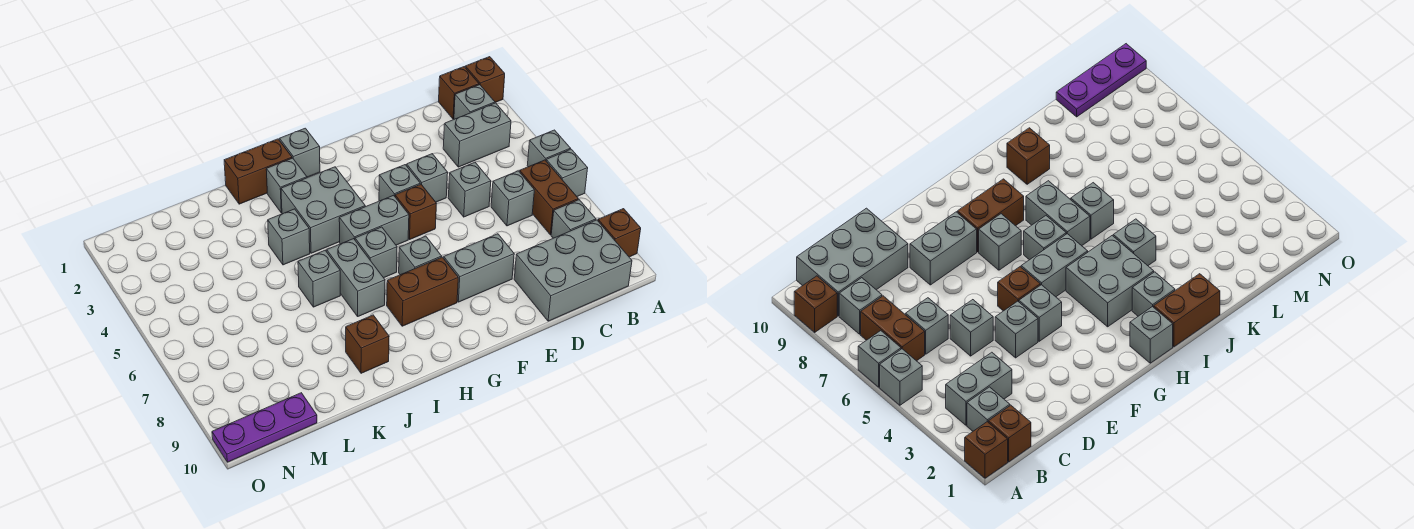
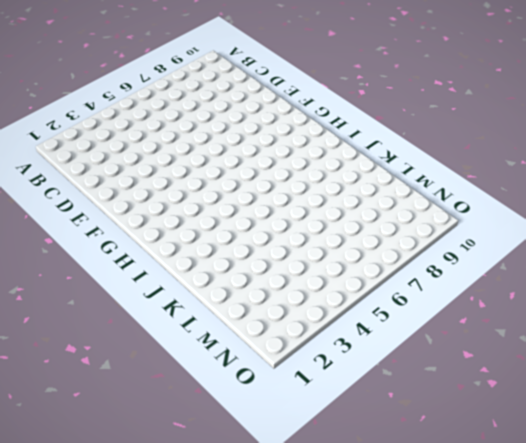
none -> brown 1x1 brick [465,57,505,102]
none -> grey 1x1 brick [527,130,570,167]
none -> grey 1x1 brick [546,149,588,196]

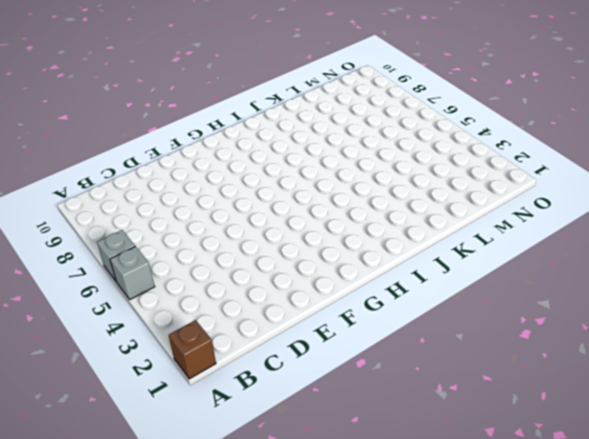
none -> brown 1x1 brick [598,209,641,257]
none -> brown 1x1 brick [439,67,479,119]
none -> grey 1x1 brick [454,85,495,119]

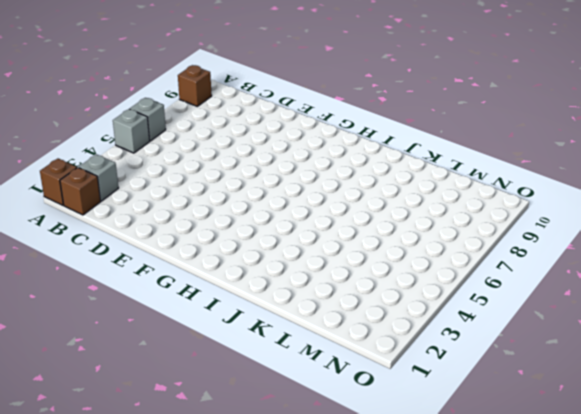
none -> grey 1x2 brick [443,103,511,167]
none -> brown 1x2 brick [520,160,578,235]
none -> grey 1x1 brick [551,200,596,238]

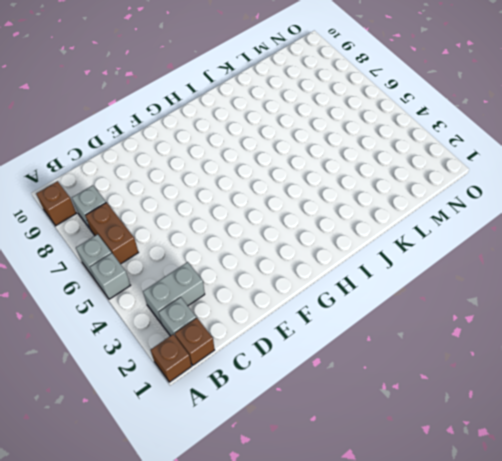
none -> grey 2x3 brick [514,220,632,321]
none -> grey 1x1 brick [491,171,534,226]
none -> grey 1x1 brick [448,162,491,217]

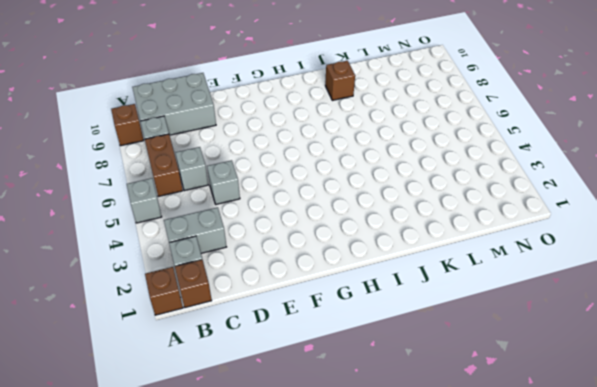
none -> grey 1x1 brick [546,149,588,196]
none -> grey 1x1 brick [407,154,448,202]
none -> grey 1x2 brick [444,234,514,302]

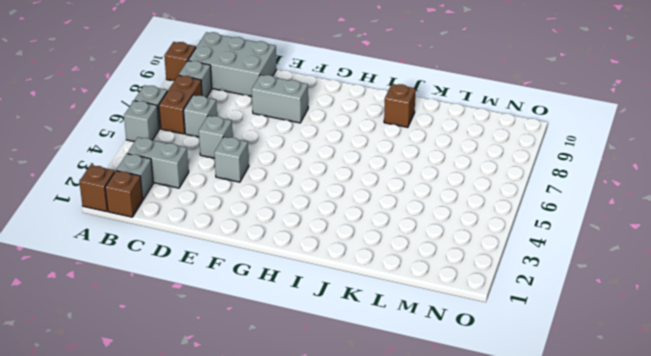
none -> grey 1x1 brick [379,165,420,201]
none -> brown 1x1 brick [395,184,436,239]
none -> grey 1x2 brick [339,195,409,245]

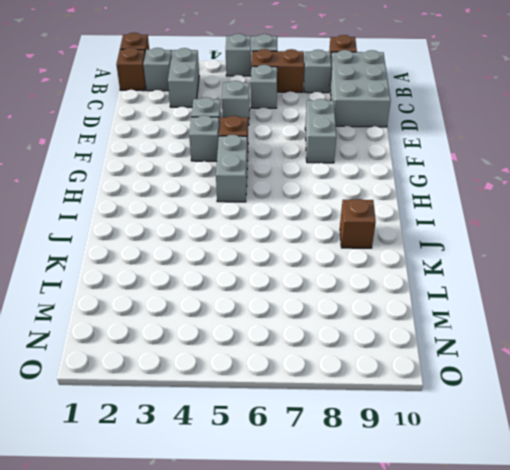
none -> grey 1x1 brick [399,236,442,275]
none -> brown 1x2 brick [387,257,458,326]
none -> grey 1x1 brick [280,128,320,177]

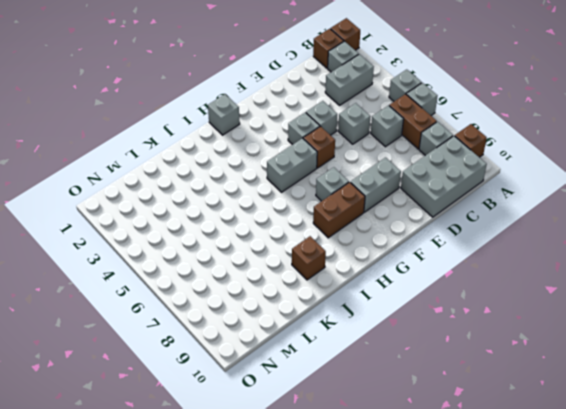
none -> grey 2x2 brick [281,167,365,253]
none -> grey 1x1 brick [355,227,397,278]
none -> brown 1x2 brick [224,139,292,204]

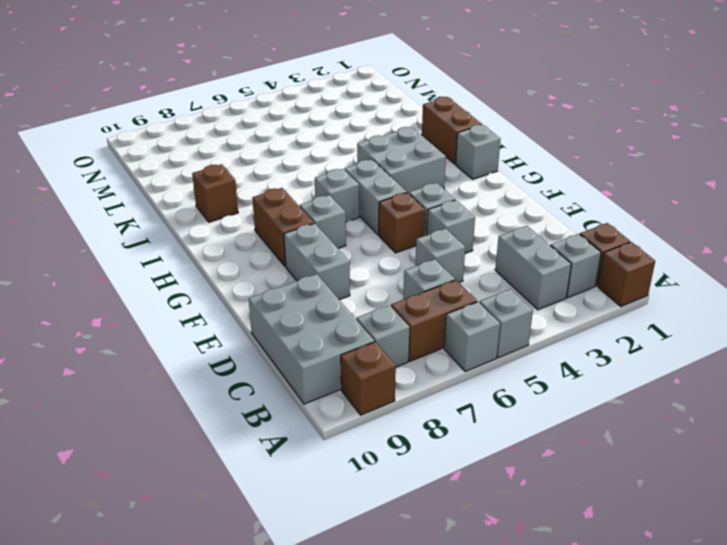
none -> grey 1x1 brick [266,158,307,213]
none -> grey 1x2 brick [327,239,385,316]
none -> grey 1x1 brick [268,209,310,265]

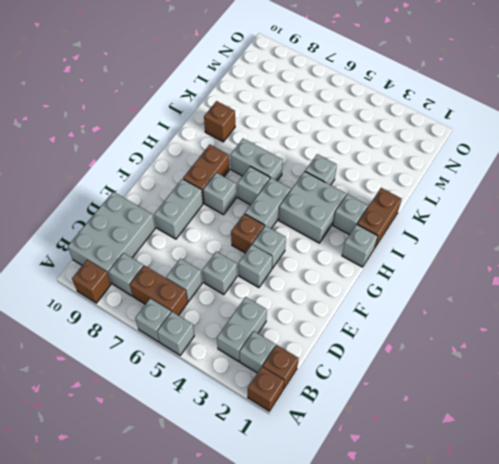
none -> grey 1x1 brick [298,250,340,307]
none -> purple 1x3 plate [212,393,317,462]

